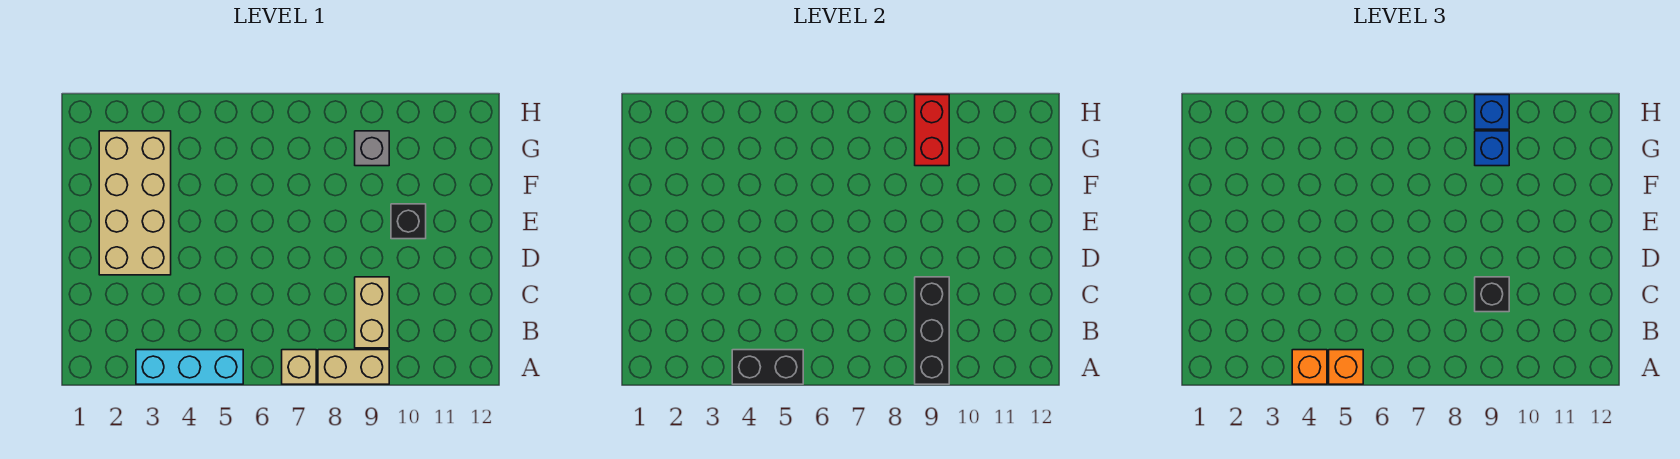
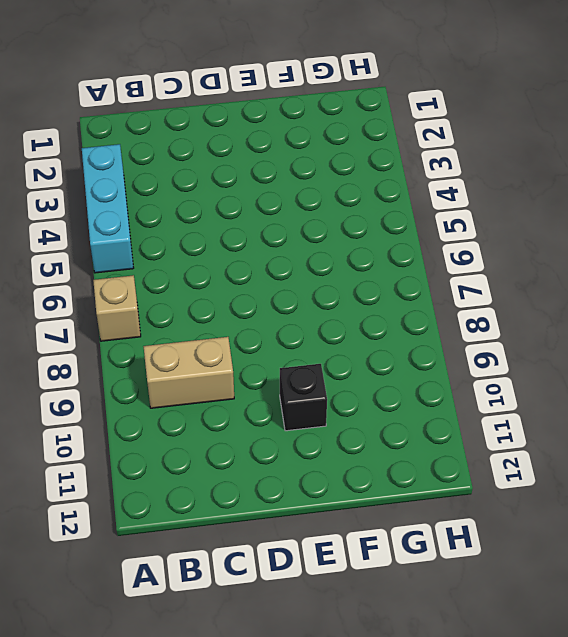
none -> tan 1x2 brick [318,350,389,384]
none -> tan 2x4 brick [99,131,171,275]
none -> grey 1x1 brick [355,131,389,166]

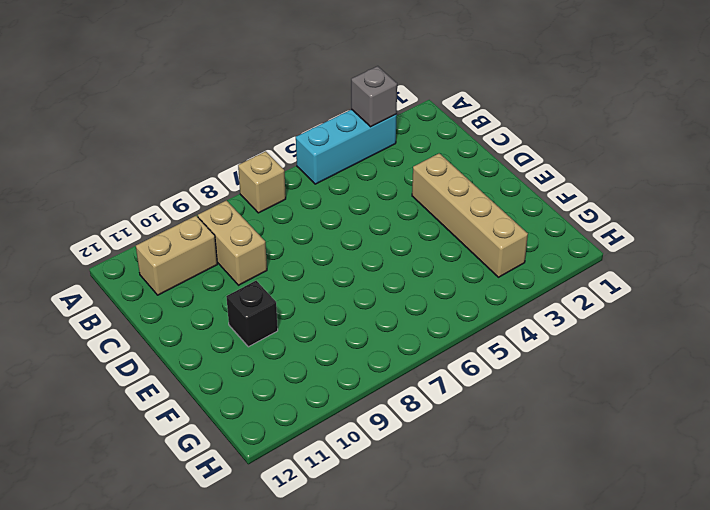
grey 1x1 brick [351,66,397,127] -> grey 1x1 brick moved to [355,131,389,166]
tan 1x2 brick [136,216,217,295] -> tan 1x2 brick moved to [318,350,389,384]
tan 1x4 brick [412,153,528,277] -> tan 2x4 brick [99,131,171,275]
none -> black 1x2 brick [732,350,803,384]
none -> black 1x3 brick [915,277,949,384]
none -> red 1x2 brick [915,95,949,166]

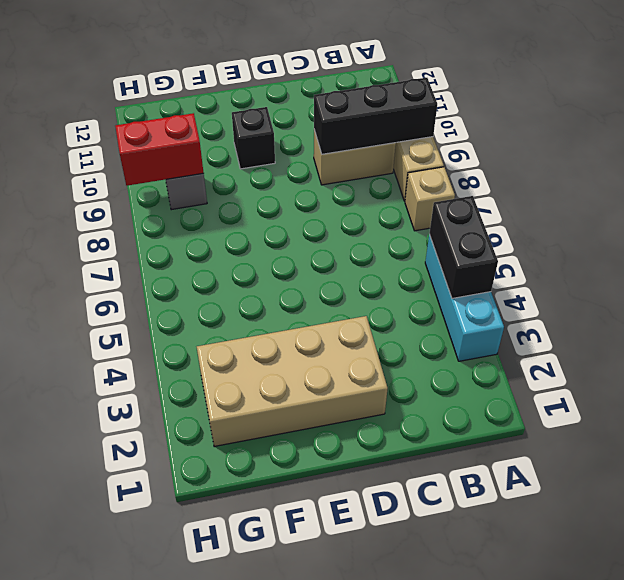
none -> orange 1x1 brick [1292,350,1327,384]
none -> orange 1x1 brick [1329,350,1363,384]
none -> black 1x1 brick [1475,277,1509,312]

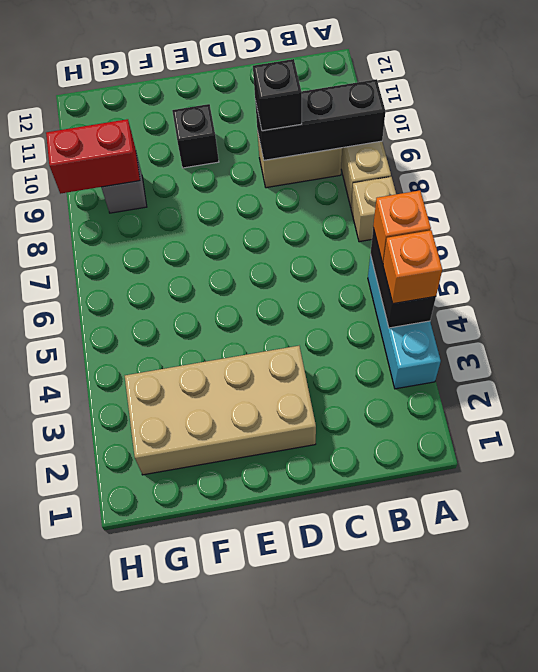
none -> blue 1x1 brick [1475,131,1509,166]
none -> blue 1x1 brick [1475,95,1509,129]

